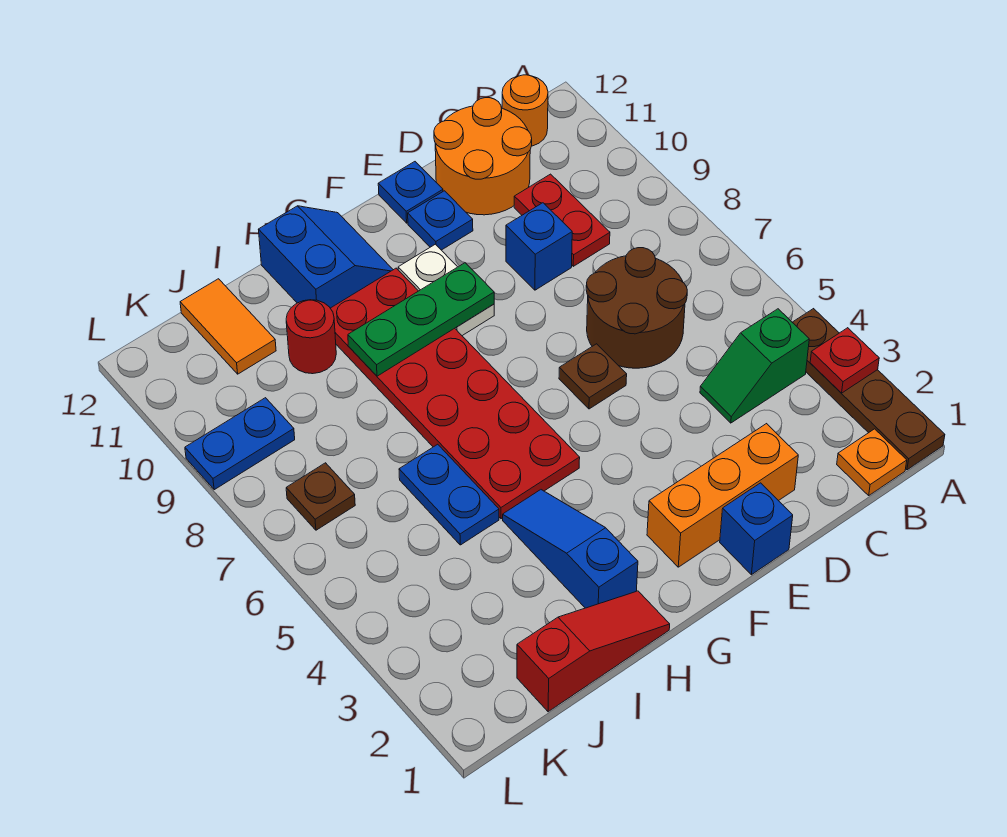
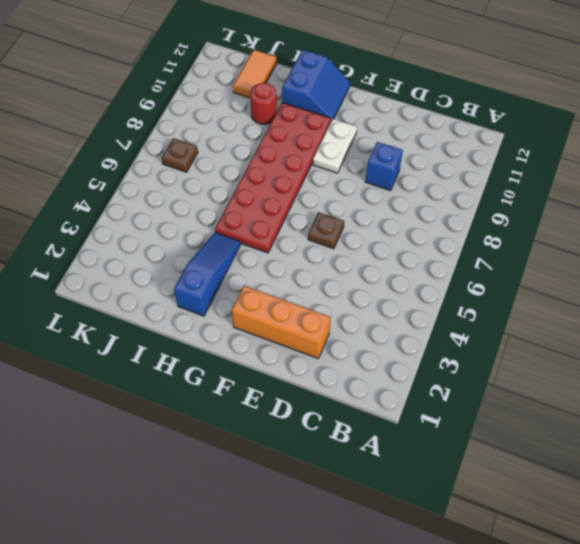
none -> brown 1x4 plate [792,309,945,470]
none -> orange 1x1 plate [837,429,907,495]
none -> green 1x2 slope [700,309,809,423]

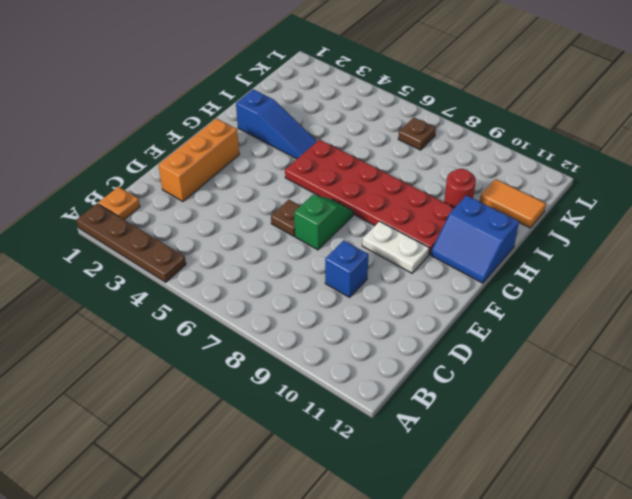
green 1x2 slope [294,195,354,250] -> green 1x2 slope moved to [700,309,809,423]
none -> orange 1x1 round brick [502,75,548,146]
none -> brown 2x2 round brick [586,248,687,368]
none -> red 1x2 plate [514,174,610,266]

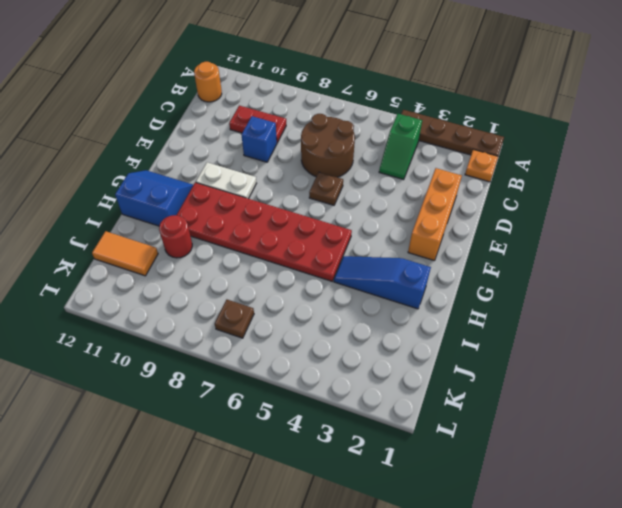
none -> orange 2x2 round brick [434,98,532,215]
none -> blue 1x1 brick [720,483,793,575]
none -> blue 1x1 plate [408,191,473,250]

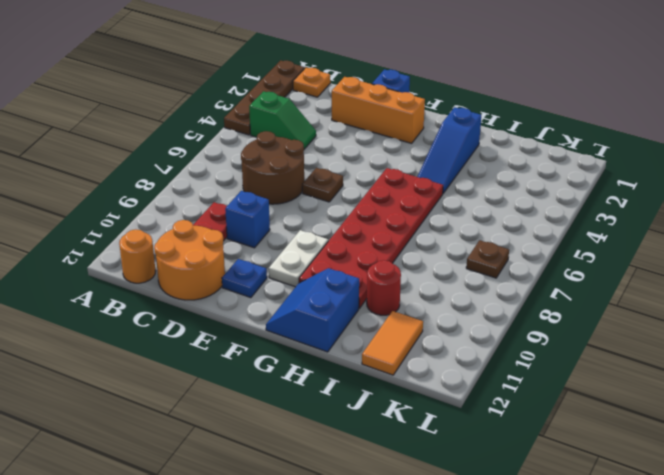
none -> blue 1x1 plate [378,162,443,223]
none -> red 1x3 slope [517,591,670,712]
none -> blue 1x2 plate [399,444,499,545]

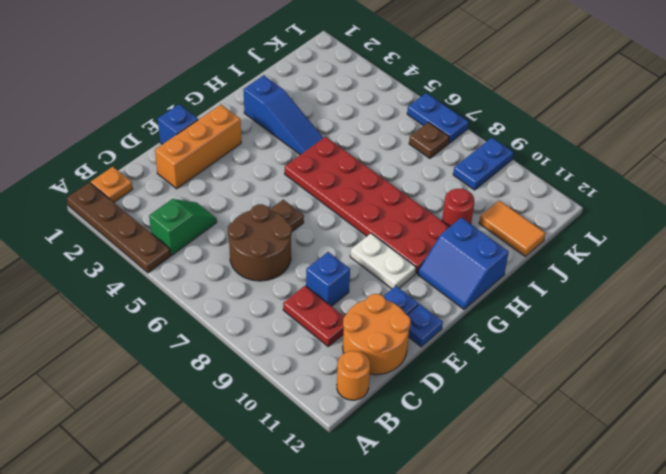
blue 1x2 plate [407,93,468,143] -> blue 1x2 plate moved to [399,444,499,545]
none -> red 1x3 slope [517,591,670,712]
none -> red 1x1 plate [810,328,879,393]
none -> green 1x3 plate [348,263,494,376]

